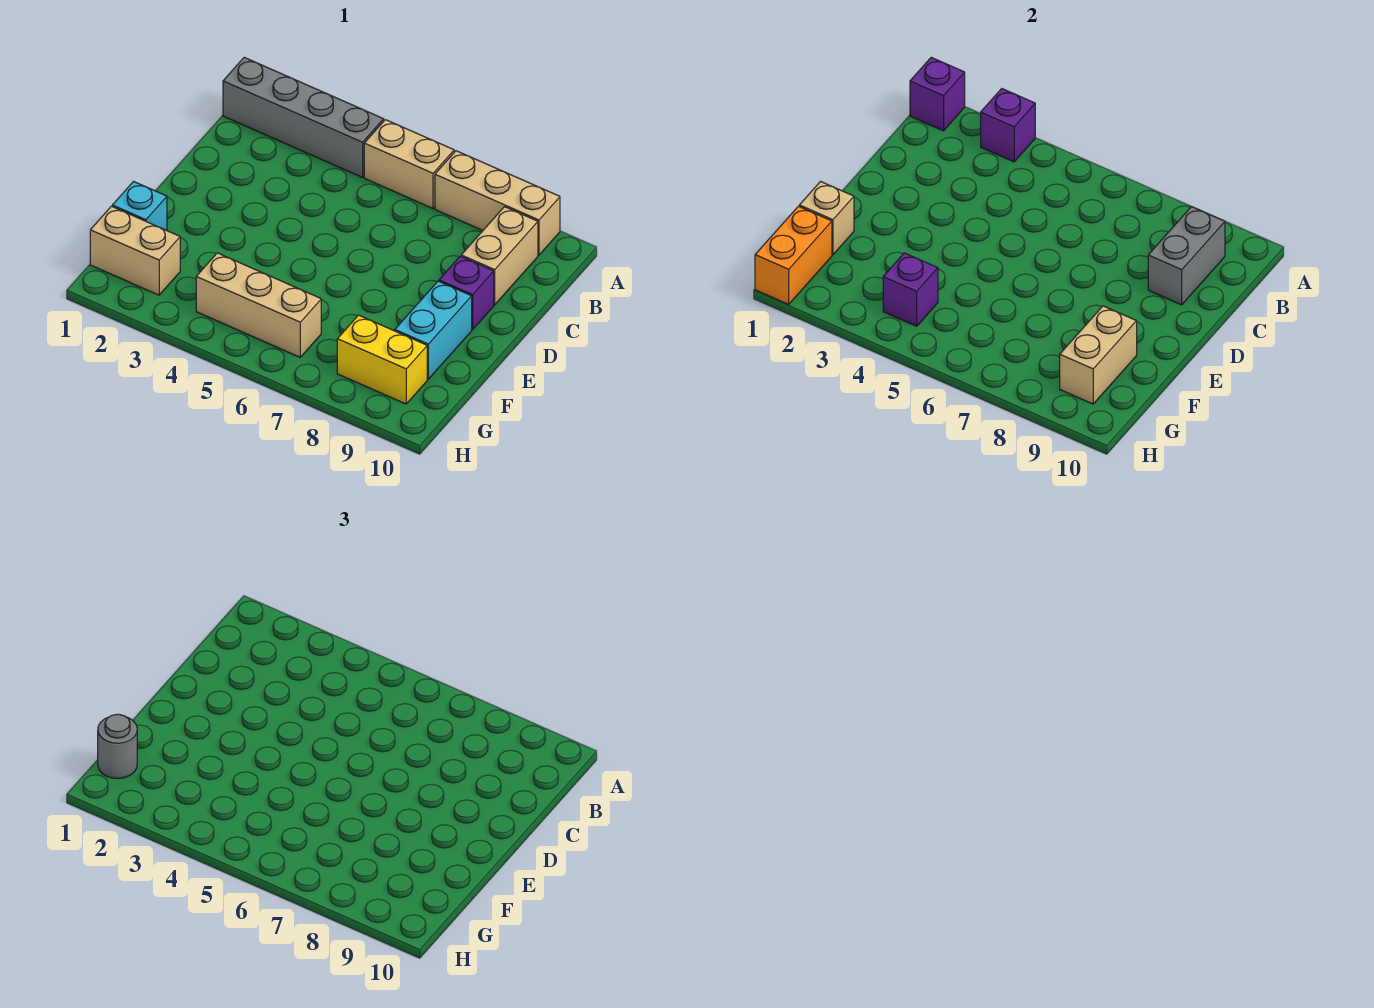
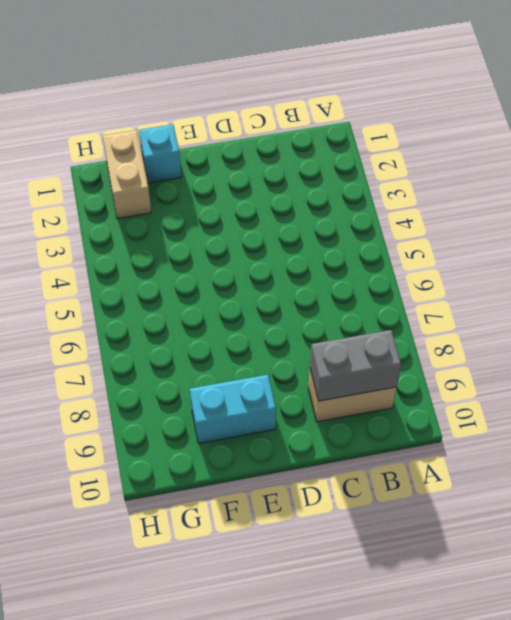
none -> grey 1x4 brick [223,57,384,177]
none -> tan 1x2 brick [364,120,454,208]
none -> tan 1x3 brick [435,151,560,255]

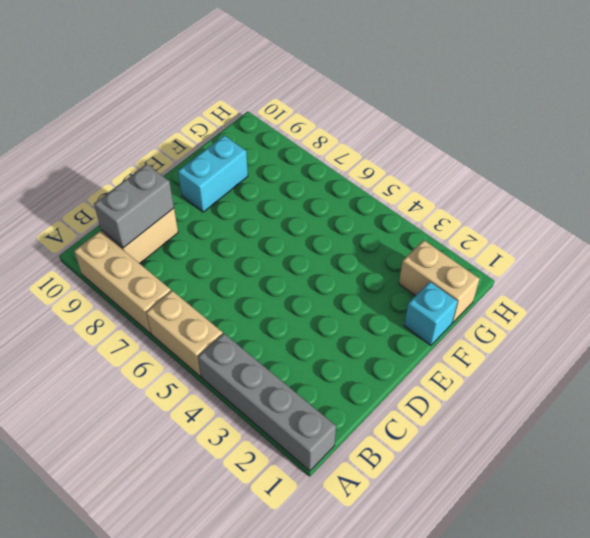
none -> purple 1x1 brick [439,256,494,330]
none -> tan 1x3 brick [196,253,321,357]
none -> yellow 1x2 brick [337,315,427,404]

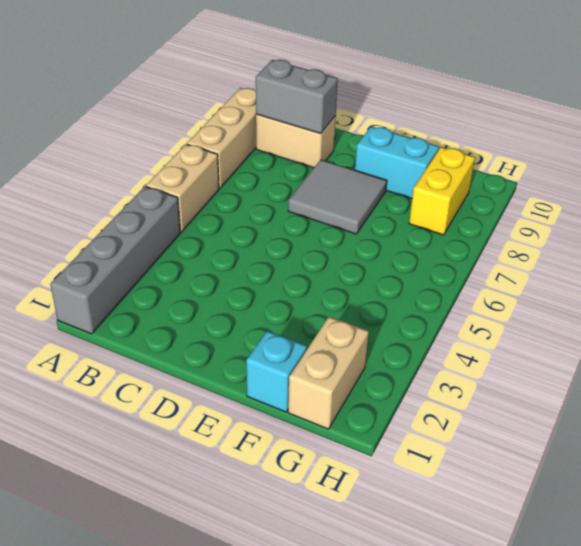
grey 2x2 tile [288,160,387,234] -> none
none -> purple 1x1 brick [439,256,494,330]
none -> tan 1x3 brick [196,253,321,357]
none -> purple 1x1 brick [910,57,965,131]

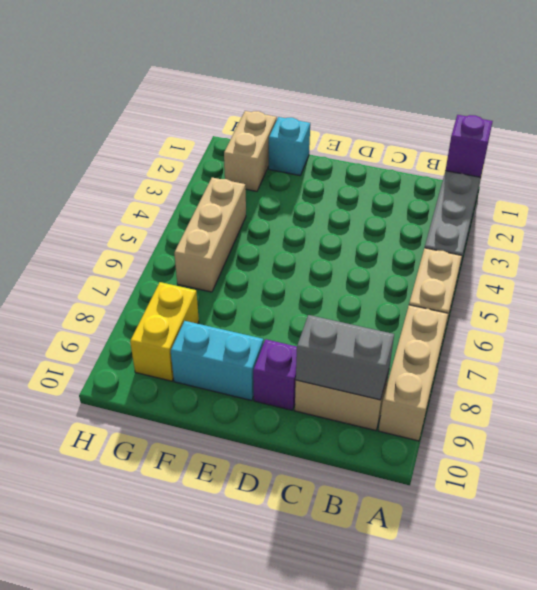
none -> purple 1x1 brick [981,89,1035,162]
none -> tan 1x1 brick [799,182,854,255]
none -> tan 1x2 brick [1060,306,1137,404]

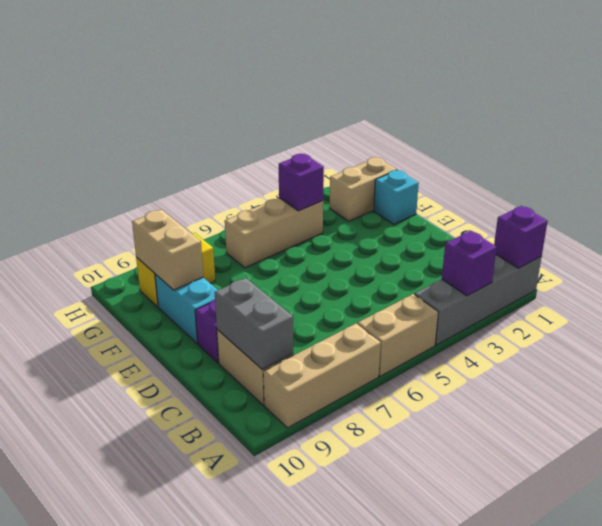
none -> tan 1x1 brick [799,182,854,255]
none -> orange 1x2 brick [755,206,832,304]
none -> grey 1x1 round brick [98,714,137,779]

